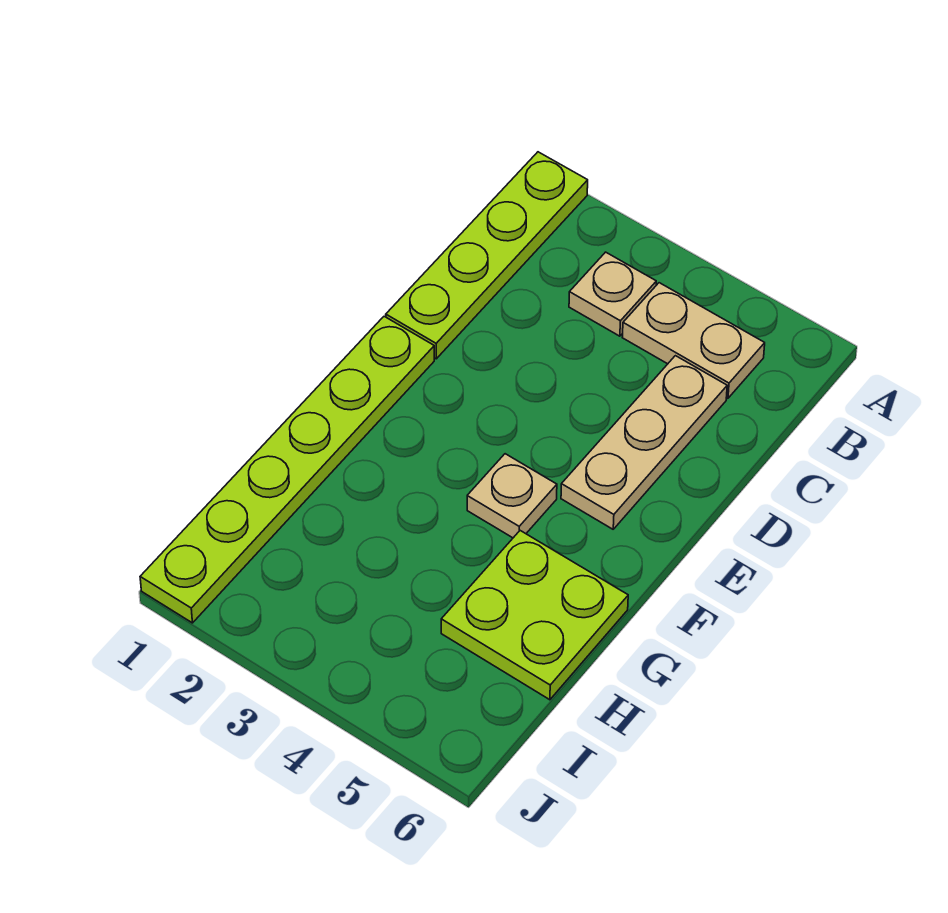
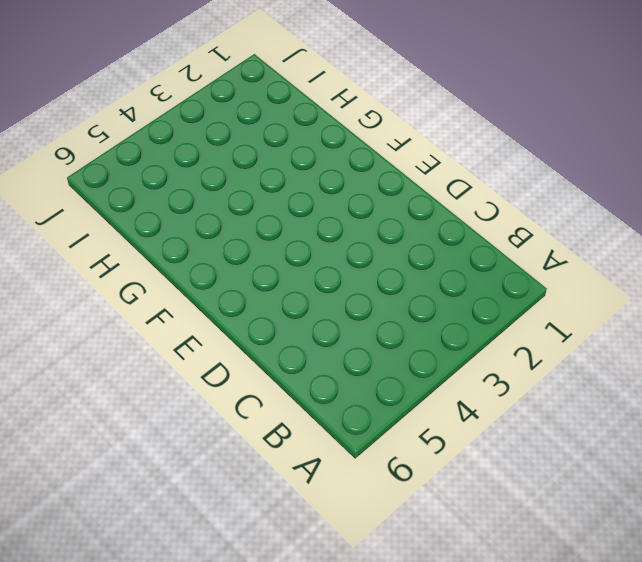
none -> lime 1x4 plate [386,152,588,359]
none -> tan 1x1 plate [569,252,656,336]

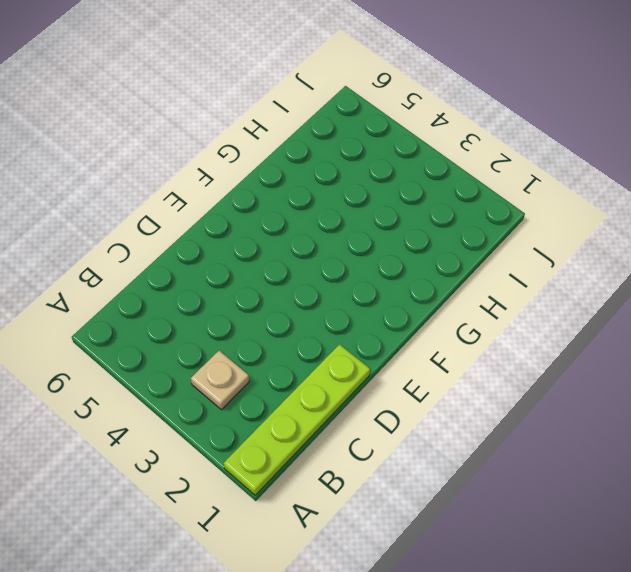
none -> tan 1x2 plate [622,283,765,398]
none -> tan 1x3 plate [561,356,727,529]

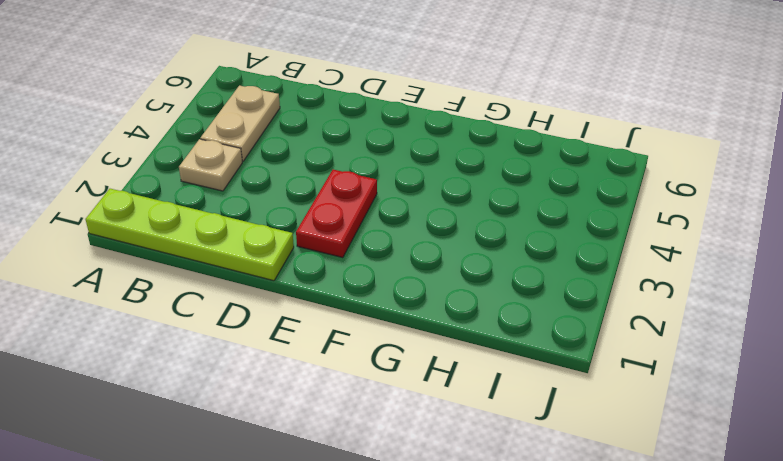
red 1x2 plate [296,170,377,258] -> none
none -> tan 1x3 plate [561,356,727,529]
none -> lime 1x6 plate [140,316,434,623]

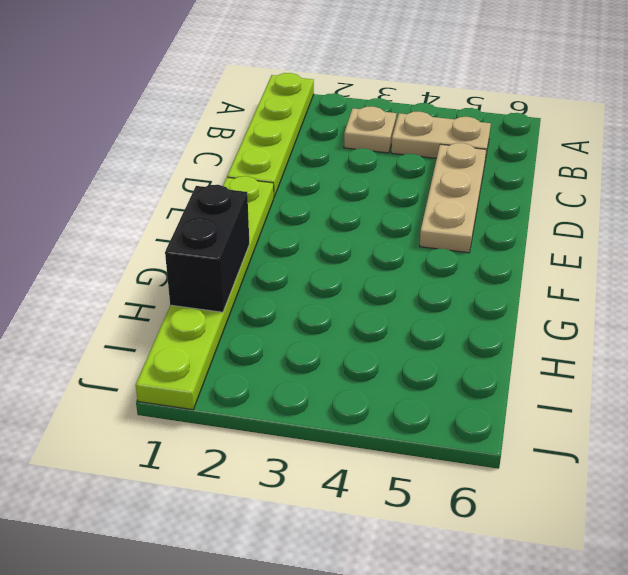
black 1x2 brick [165,185,249,312] -> none
none -> tan 1x1 plate [467,454,557,538]
none -> lime 2x2 plate [441,531,628,700]

